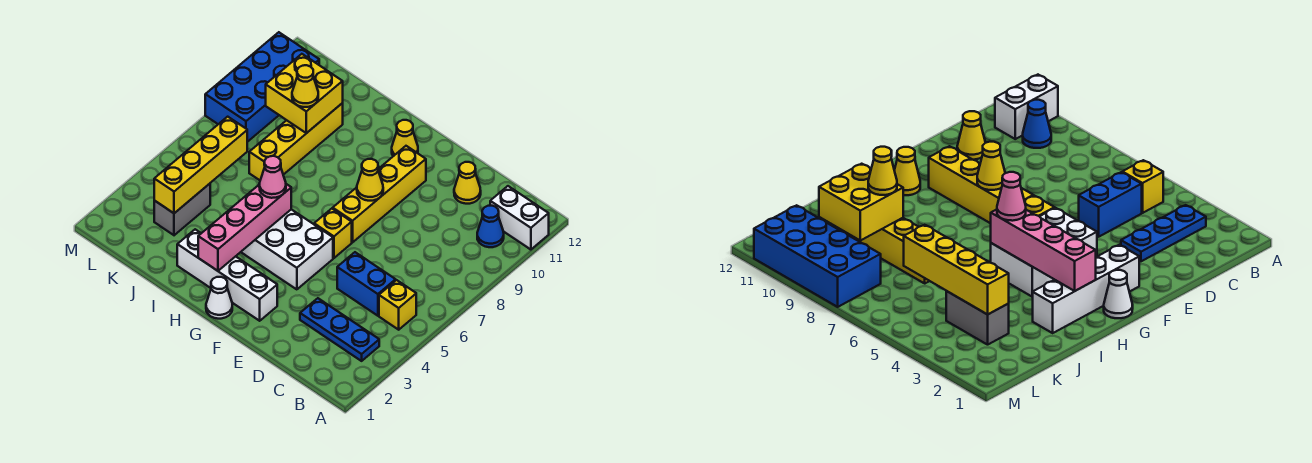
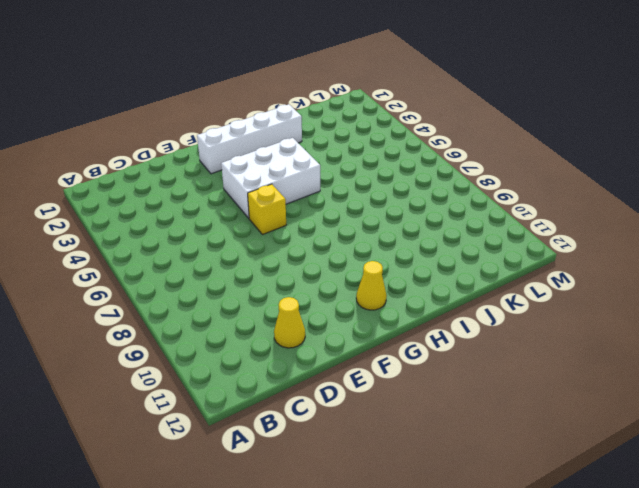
none -> white 1x2 brick [490,186,549,250]
none -> blue 1x3 plate [300,298,379,361]
none -> yellow 1x1 brick [379,280,416,330]

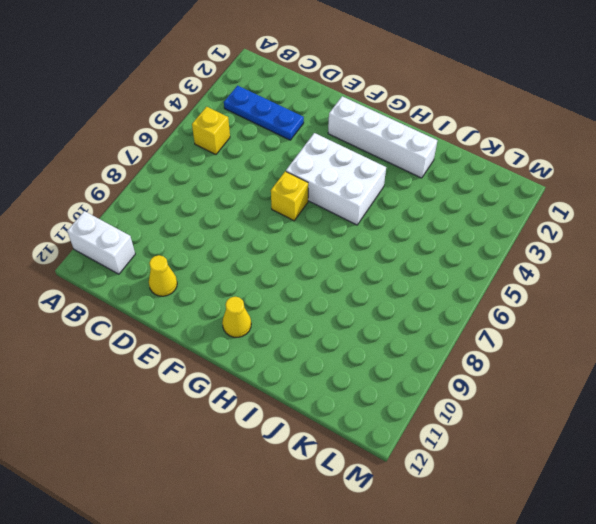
none -> blue 1x1 cone [477,206,504,247]
none -> blue 1x2 brick [337,252,396,316]
none -> yellow 1x4 brick [333,146,426,242]

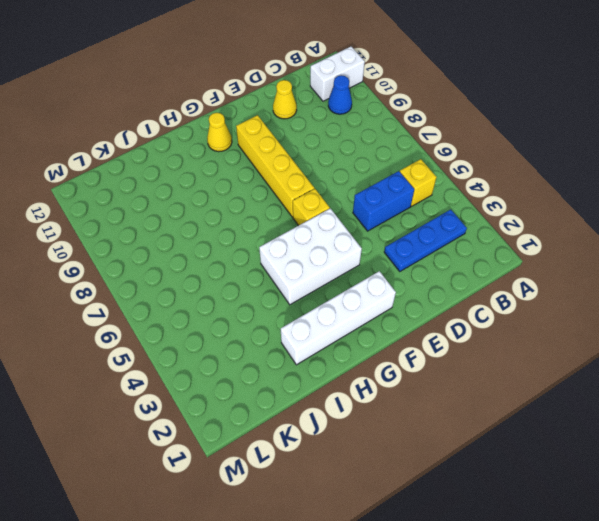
none -> white 1x1 cone [206,277,232,319]
none -> yellow 1x4 brick [249,103,343,180]
none -> grey 1x2 brick [154,184,210,235]

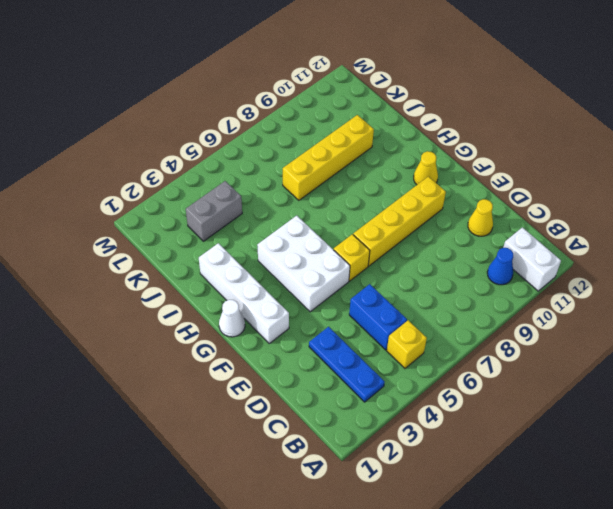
none -> blue 2x4 brick [205,32,319,142]
none -> yellow 1x1 cone [357,159,383,201]
none -> pink 1x4 brick [198,184,291,271]

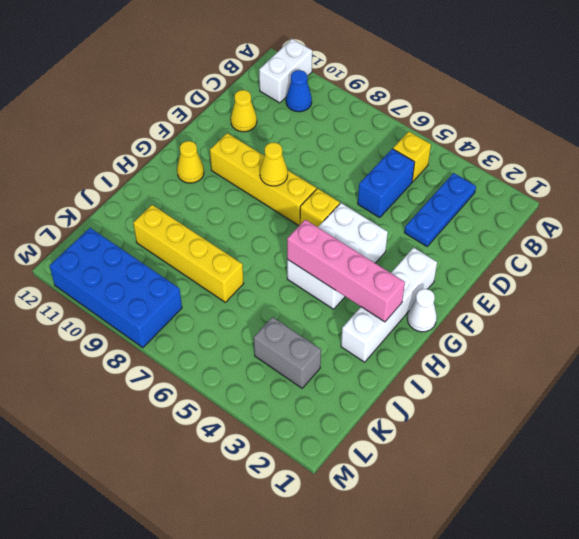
none -> yellow 2x2 brick [266,54,343,133]
none -> yellow 1x4 brick [154,117,247,213]
none -> pink 1x1 cone [259,156,286,198]

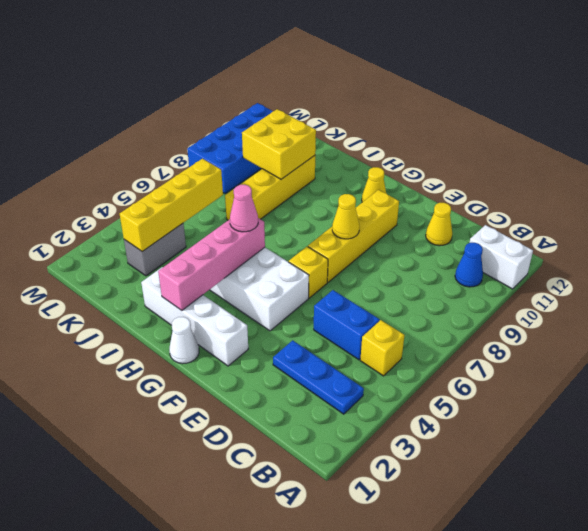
none -> yellow 1x1 cone [292,65,318,107]

